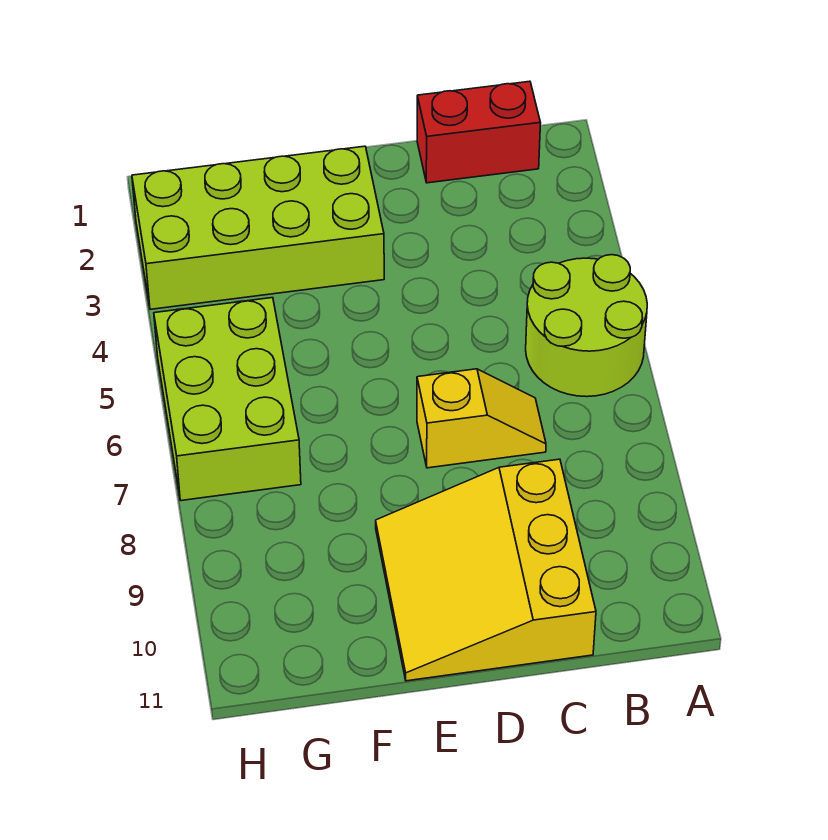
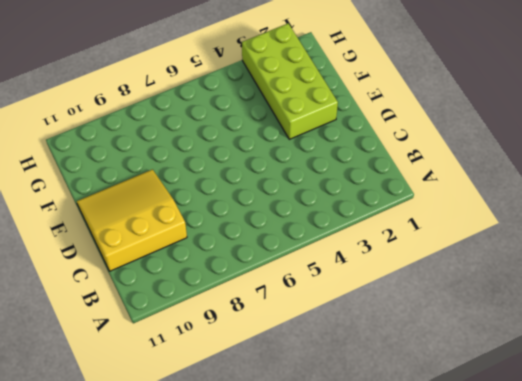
none -> lime 2x2 round brick [526,255,647,397]
none -> red 1x2 brick [417,81,541,183]

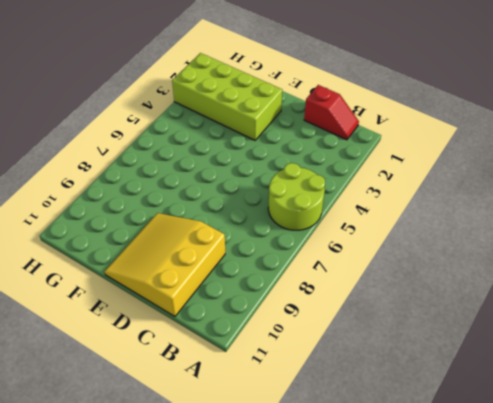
red 1x2 slope [304,85,359,140] -> red 1x2 brick [417,81,541,183]
none -> yellow 1x2 slope [417,369,546,468]
none -> lime 2x3 brick [154,298,301,501]

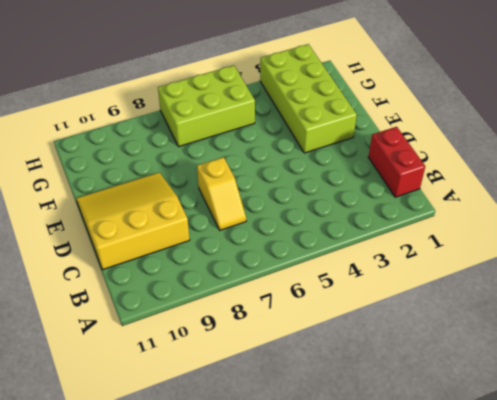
none -> lime 2x2 round brick [526,255,647,397]

